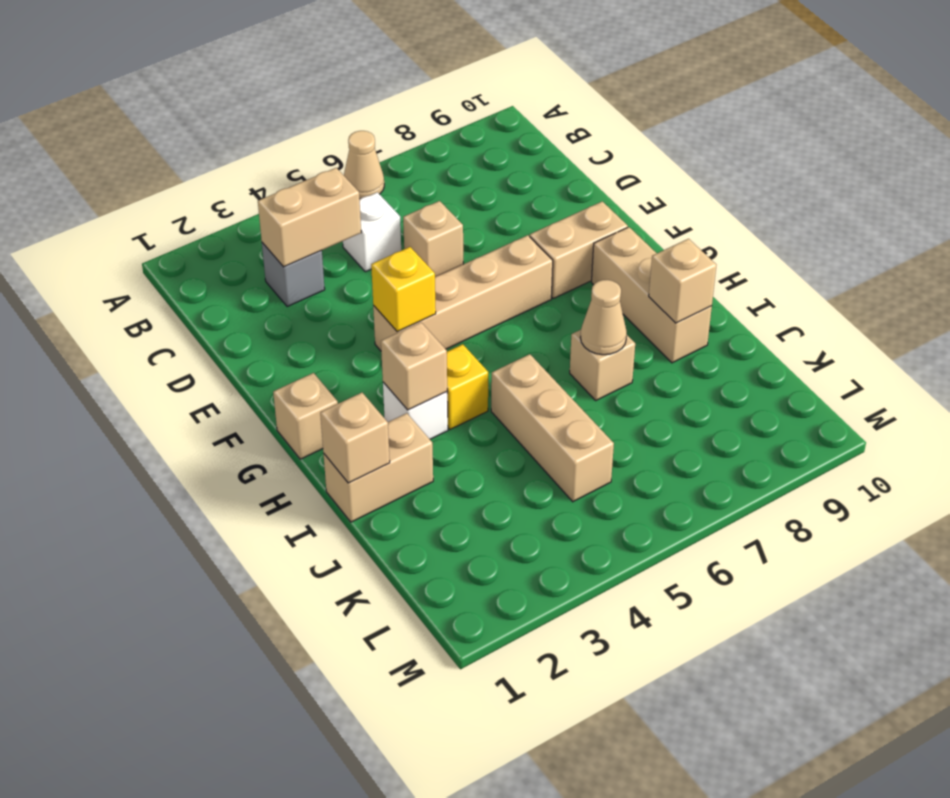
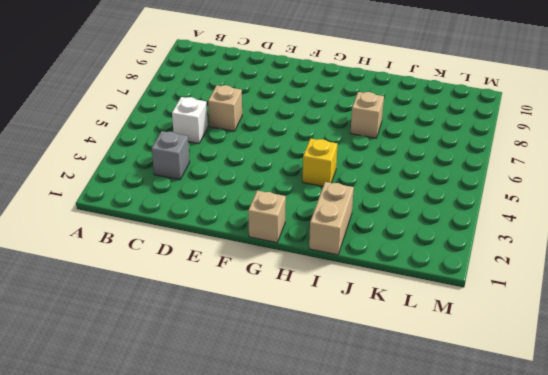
none -> tan 1x1 cone [344,131,384,199]
none -> tan 1x4 brick [373,235,553,351]
none -> tan 1x2 brick [530,201,628,299]

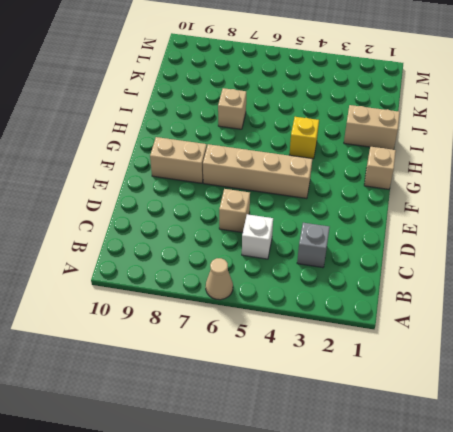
none -> tan 1x3 brick [592,227,712,363]
none -> white 1x1 brick [383,382,448,439]
none -> tan 1x3 brick [491,354,614,502]

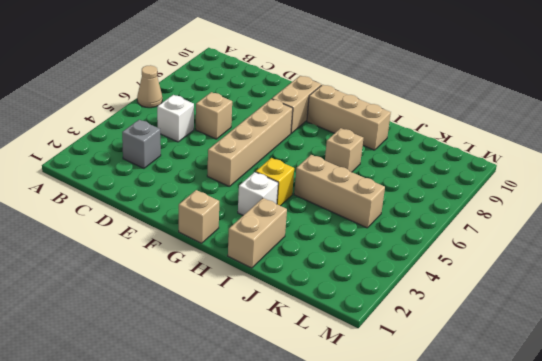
none -> tan 1x2 brick [258,168,361,267]
none -> yellow 1x1 brick [371,247,436,332]
none -> tan 1x1 brick [381,322,447,410]

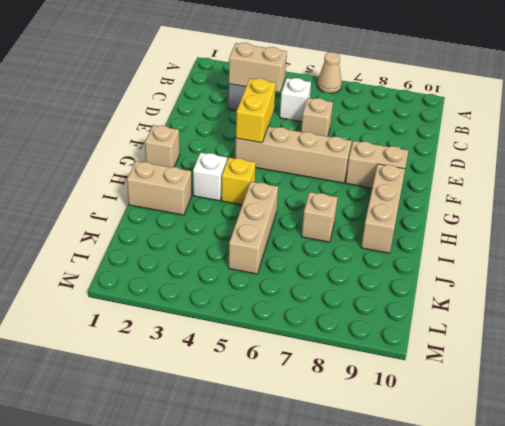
yellow 1x2 brick [236,78,276,143] -> yellow 1x1 brick [371,247,436,332]
none -> tan 1x1 brick [381,322,447,410]
none -> tan 1x1 brick [320,393,390,483]
none -> tan 1x1 cone [580,280,627,355]

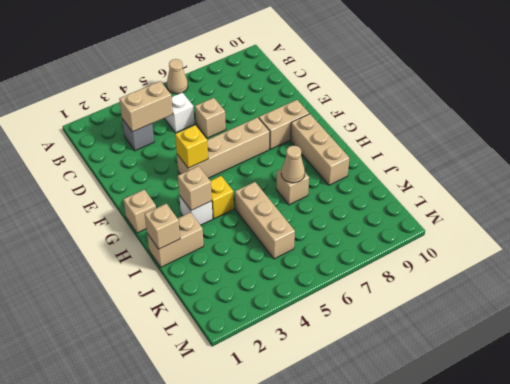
none -> tan 1x1 brick [649,239,716,323]

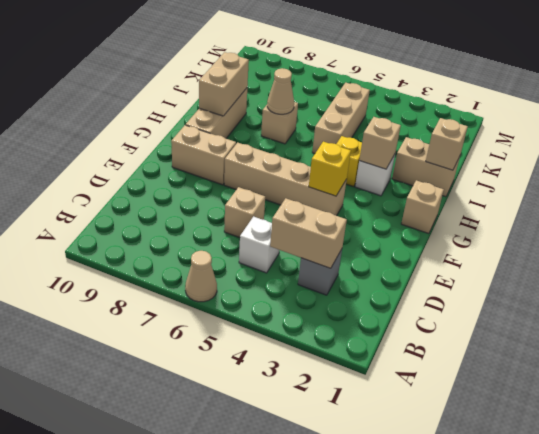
tan 1x2 brick [199,52,249,116] -> tan 1x1 brick [649,239,716,323]

